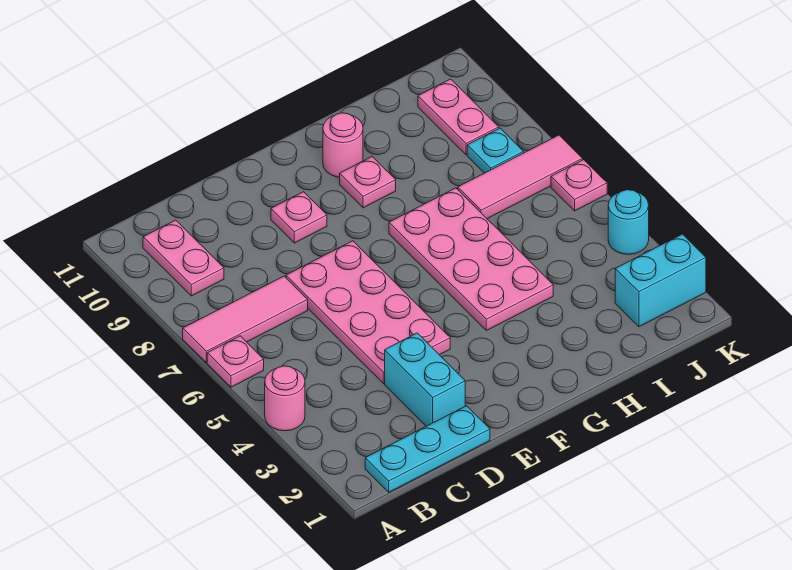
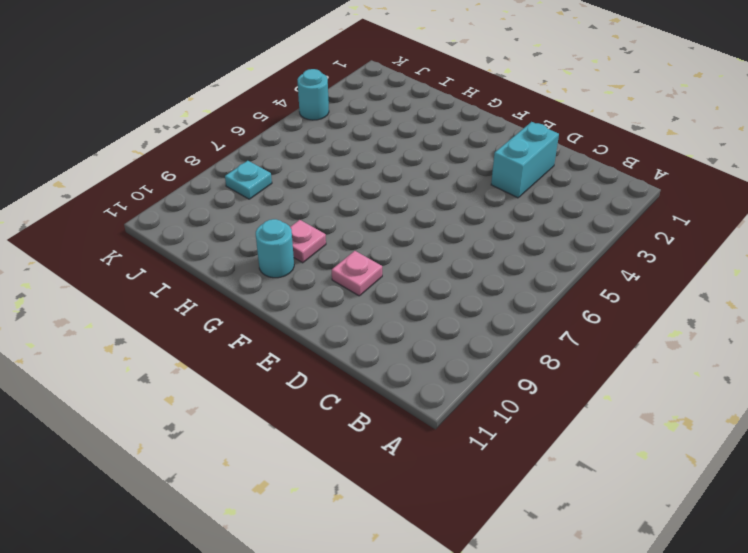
cyan 1x1 round brick [256,219,294,278] -> pink 1x1 round brick [323,113,363,177]
none -> pink 1x1 round brick [265,366,305,431]
none -> pink 1x1 plate [207,336,264,387]
none -> pink 1x3 tile [183,276,308,363]

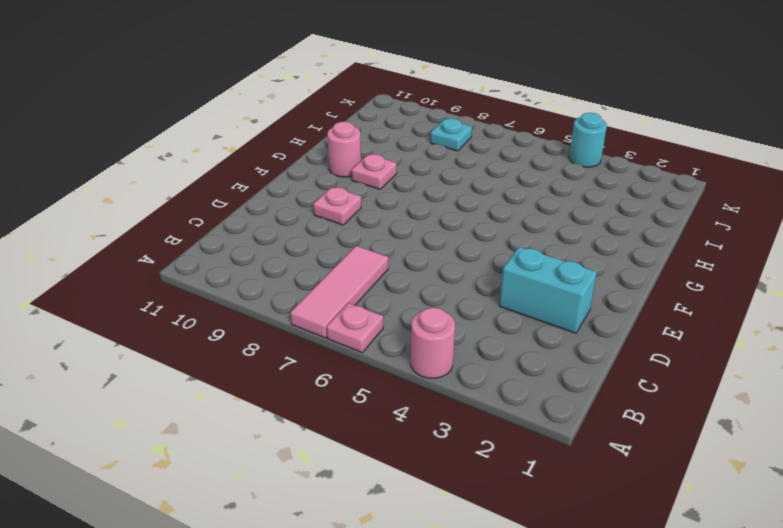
none -> cyan 1x3 plate [365,406,490,492]
none -> pink 1x2 plate [143,220,224,296]
none -> pink 2x4 plate [286,241,450,383]

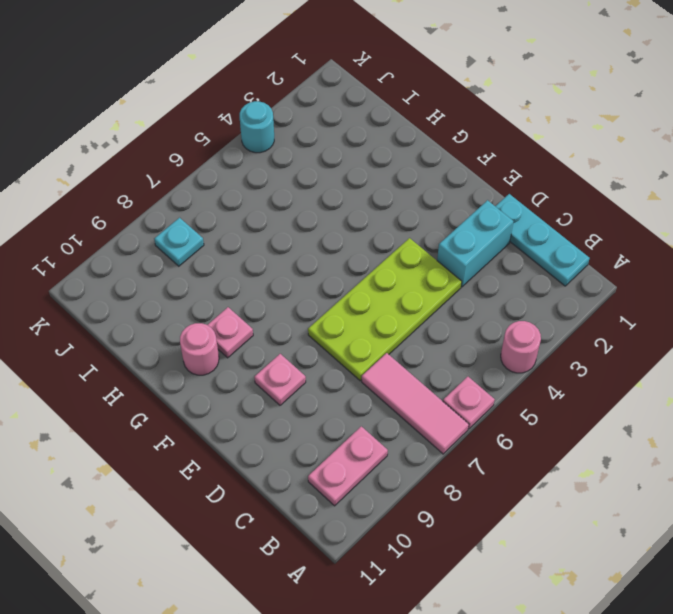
lime 2x4 plate [308,238,462,381] -> pink 2x4 plate [286,241,450,383]
none -> pink 2x4 plate [389,188,553,331]
none -> pink 1x3 tile [458,135,583,219]
none -> cyan 1x2 brick [615,234,706,327]

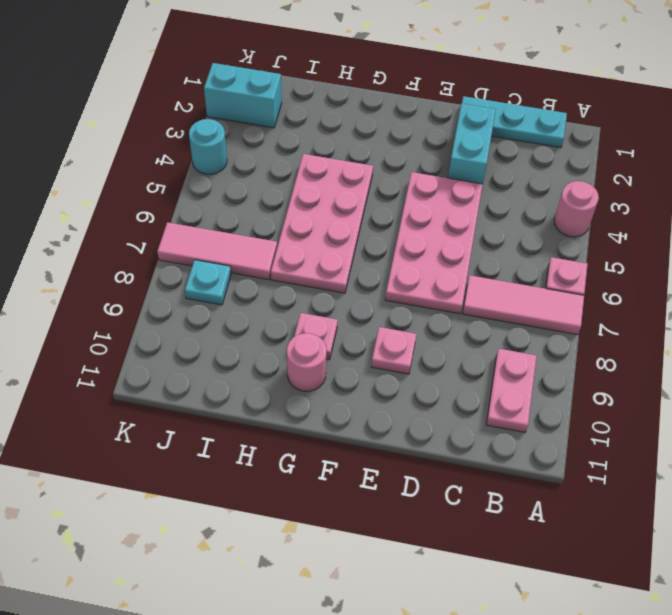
none -> pink 1x2 plate [418,79,499,155]
none -> pink 1x1 plate [551,160,607,211]

